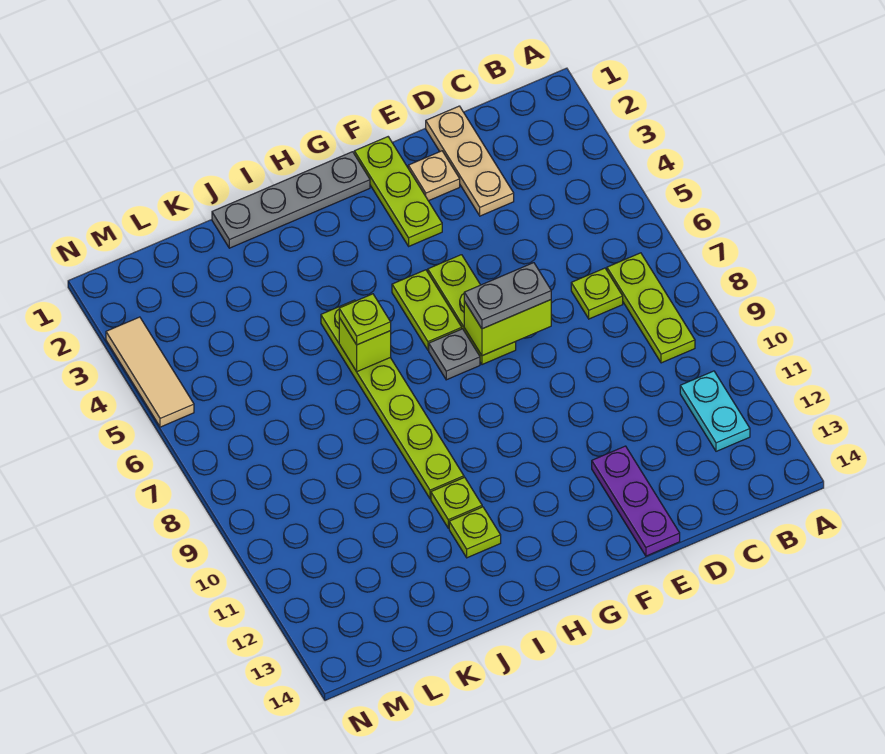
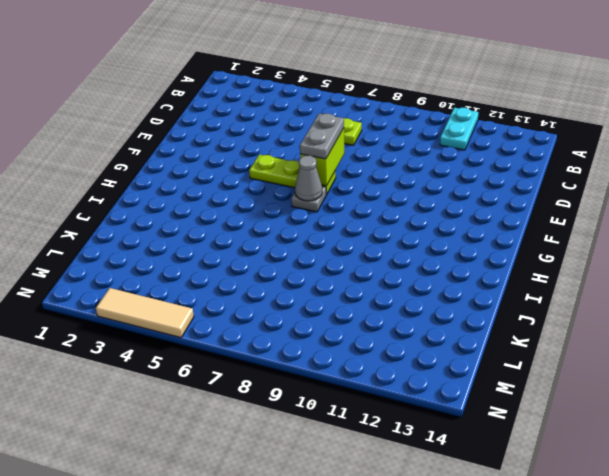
cyan 1x2 plate [440,108,478,150] -> cyan 1x2 plate turned to [680,371,750,451]
grey 1x1 cone [295,155,322,201] -> none
none -> lime 1x3 plate [607,253,695,363]
none -> tan 1x3 plate [426,106,514,216]
none -> tan 1x1 plate [408,151,460,201]

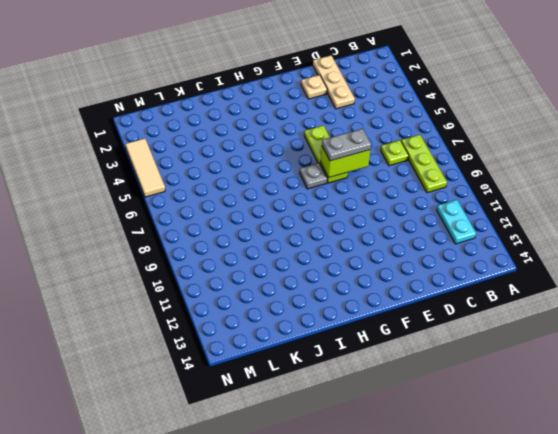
none -> purple 1x3 plate [592,446,680,556]
none -> lime 1x3 plate [354,137,442,246]
none -> grey 1x4 plate [212,152,370,248]

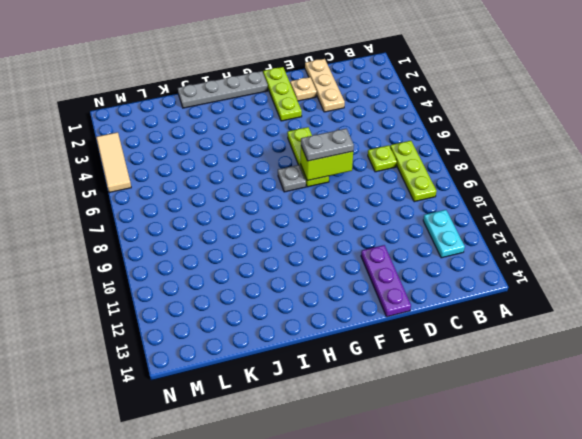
none -> lime 1x2 plate [392,270,462,350]
none -> lime 1x6 plate [321,300,464,499]
none -> lime 1x1 plate [431,477,482,528]

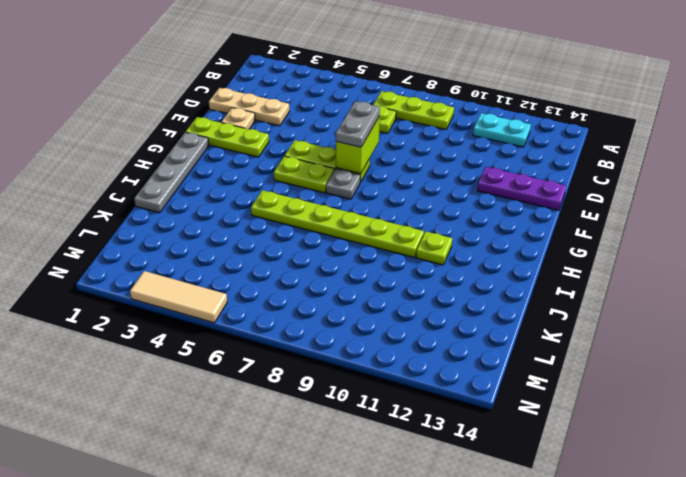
none -> lime 1x1 plate [449,507,501,558]
none -> lime 1x1 brick [339,318,391,372]
none -> lime 1x1 plate [339,294,391,345]

